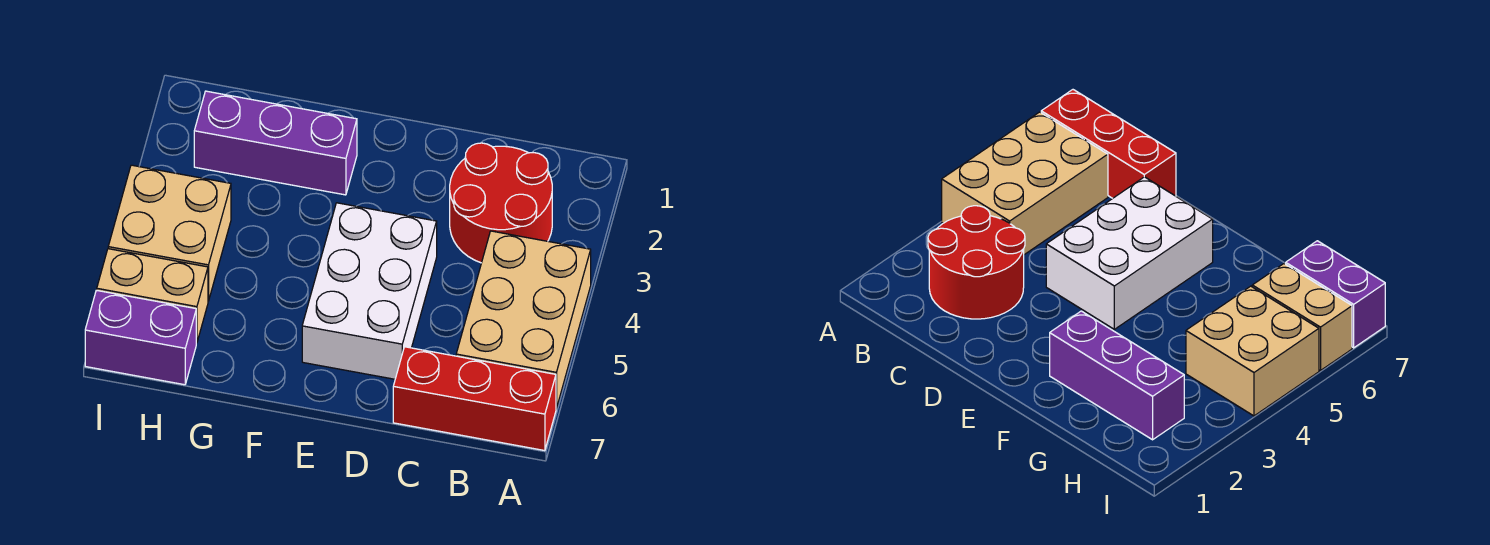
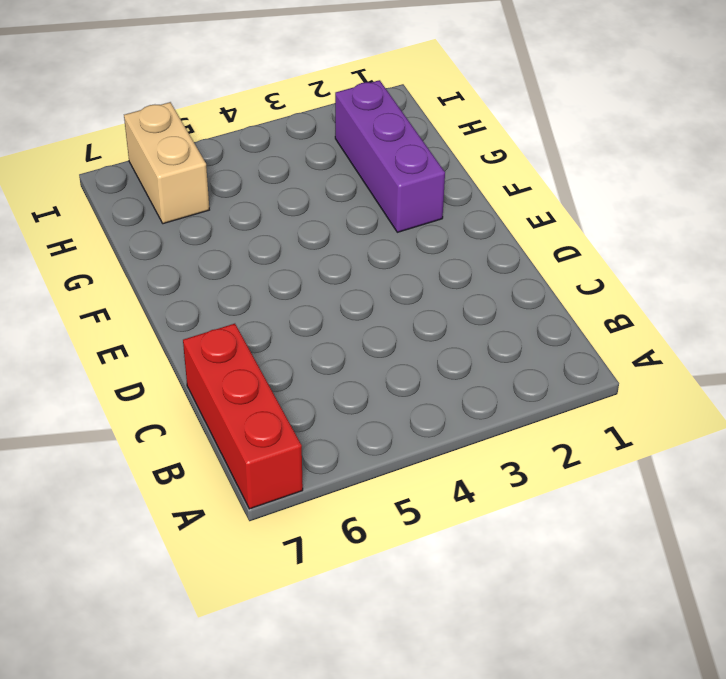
none -> tan 2x3 brick [456,231,591,409]
none -> red 2x2 round brick [450,143,552,263]

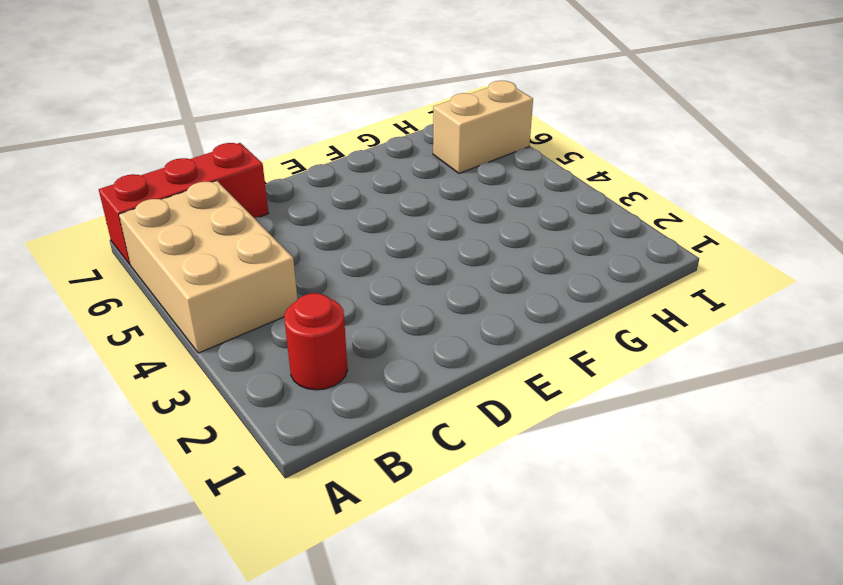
red 1x1 round brick [284,293,348,390] -> red 2x2 round brick [450,143,552,263]
none -> white 2x3 brick [302,203,437,379]
none -> purple 1x3 brick [194,91,357,195]

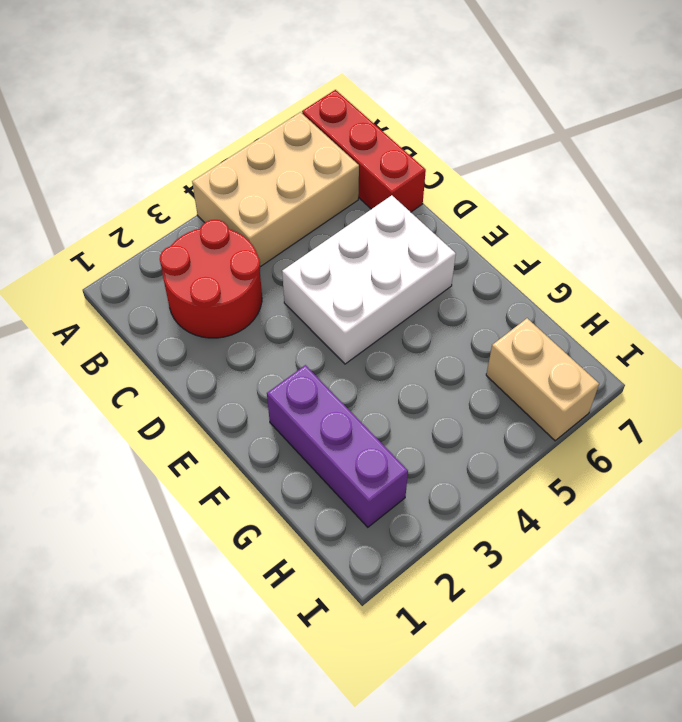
none -> tan 2x2 brick [108,165,231,301]
none -> purple 1x2 brick [85,290,196,385]

